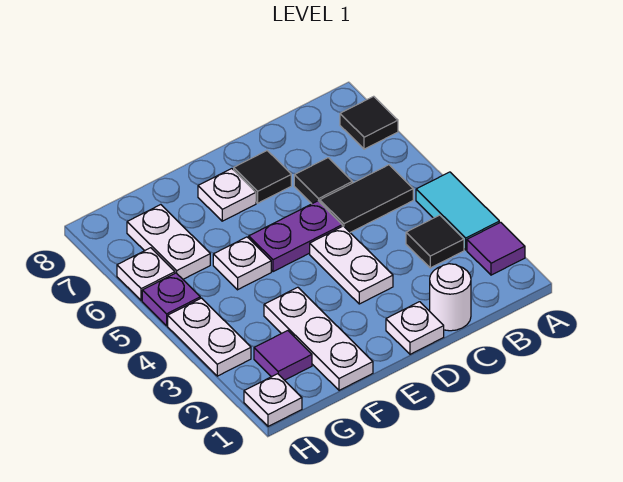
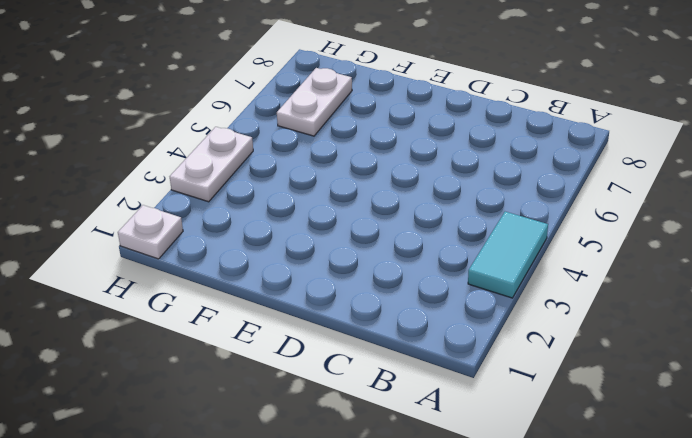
none -> purple 1x1 tile [467,222,525,275]
none -> black 1x1 tile [340,96,398,149]
none -> black 1x1 tile [406,215,464,268]

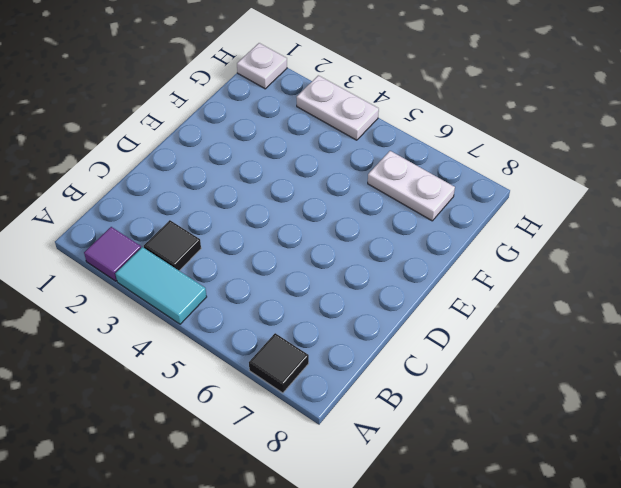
none -> black 1x2 tile [320,165,413,232]
none -> white 1x1 round brick [430,264,471,331]
none -> black 1x1 tile [294,158,352,204]

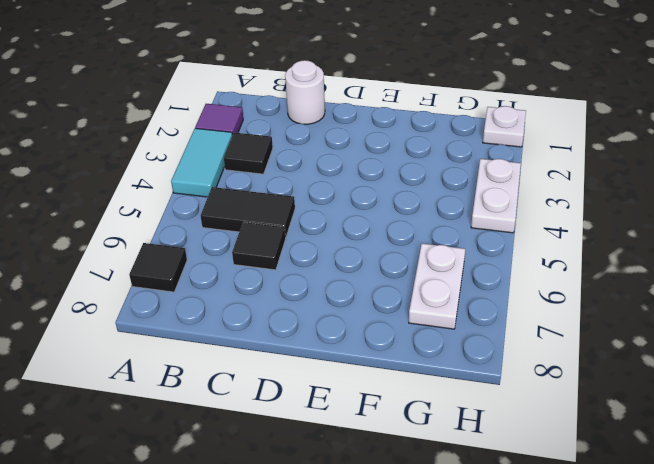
none -> white 1x1 plate [386,302,444,354]
none -> white 1x2 plate [310,226,393,304]
none -> purple 1x2 plate [249,201,342,272]

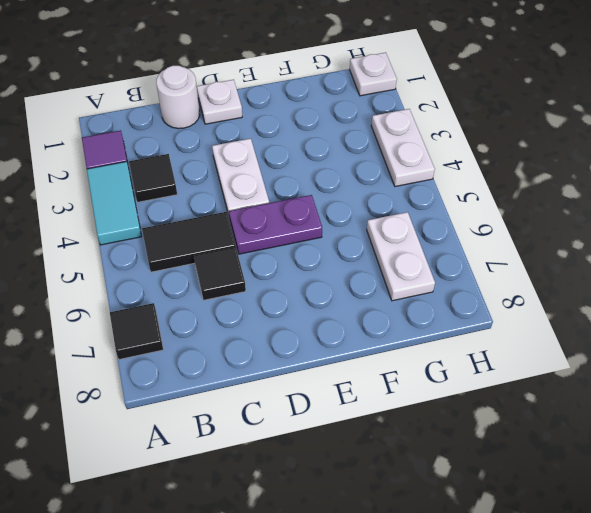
none -> black 1x1 tile [234,151,291,203]
none -> white 1x1 plate [198,169,256,221]
none -> white 1x3 plate [264,287,373,390]

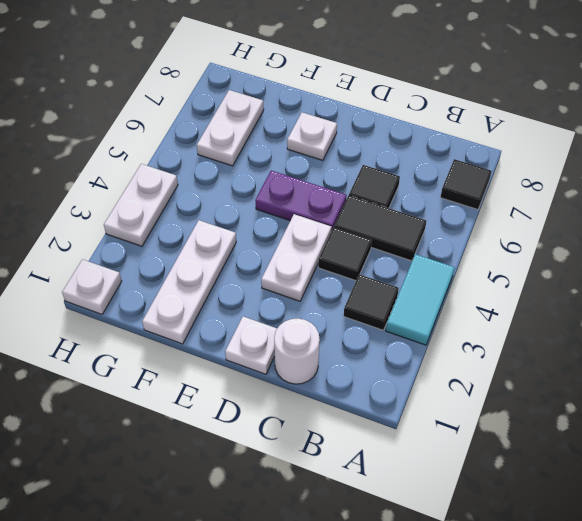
black 1x1 tile [318,227,372,281] -> black 1x1 tile moved to [234,151,291,203]
none -> purple 1x1 tile [467,222,525,275]
none -> white 1x1 plate [213,237,271,290]
none -> purple 1x1 tile [254,331,312,380]

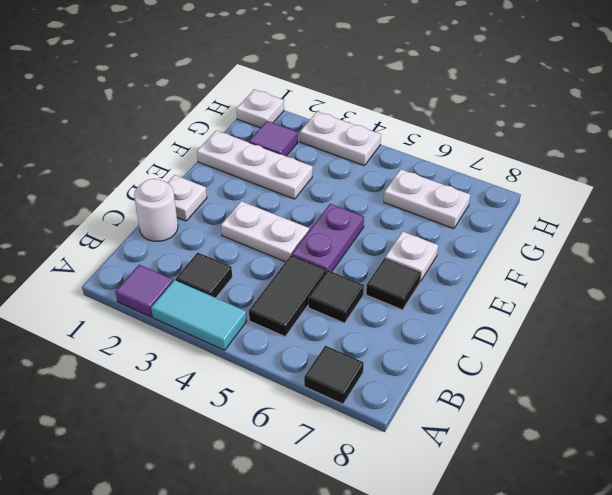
none -> white 1x1 plate [213,237,271,290]
none -> purple 1x1 plate [142,273,200,326]
none -> white 1x1 plate [117,248,175,301]

